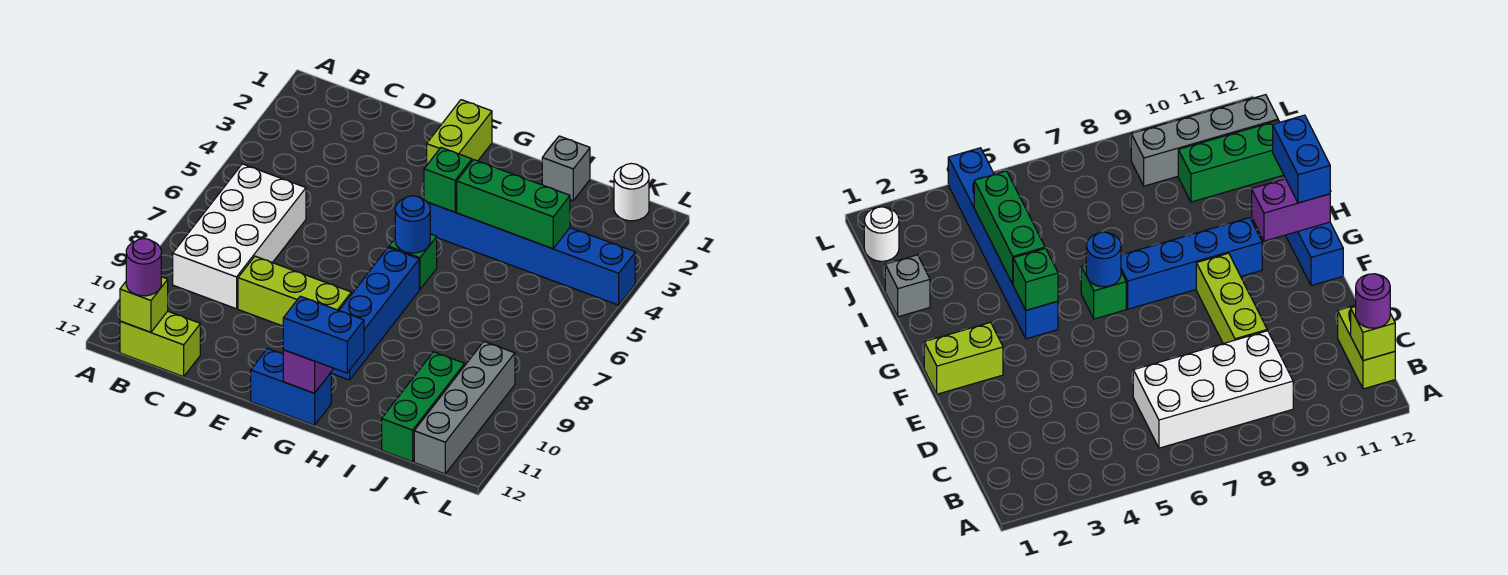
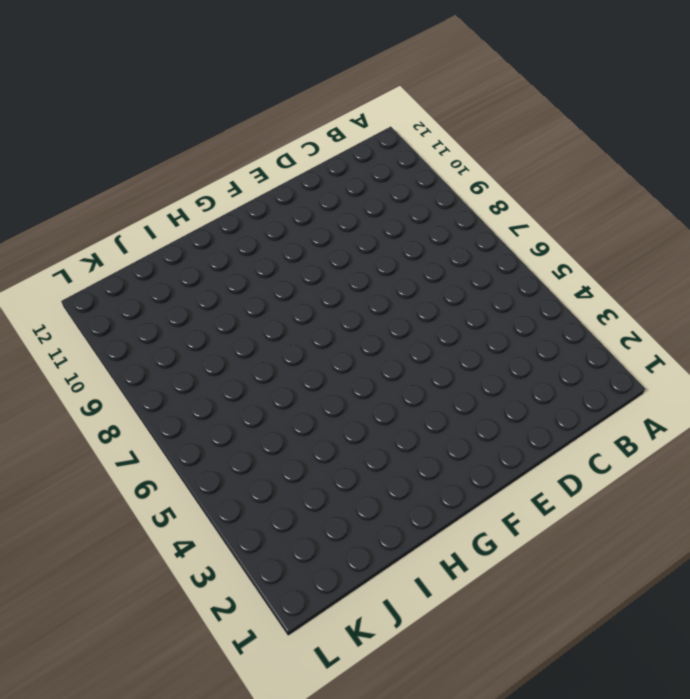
none -> white 2x4 brick [173,164,306,309]
none -> lime 1x2 brick [120,311,200,377]
none -> lime 1x3 brick [238,256,351,326]

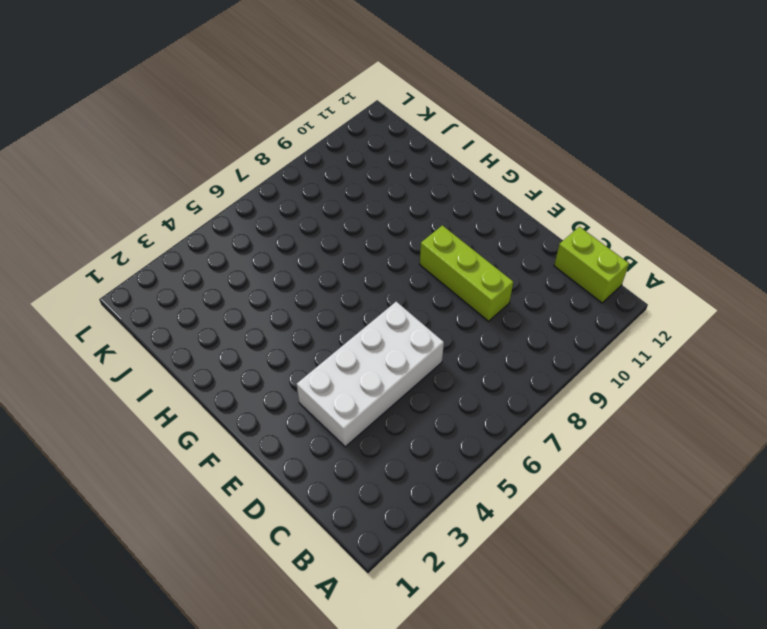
white 2x4 brick [297,301,444,447] -> white 2x4 brick moved to [173,164,306,309]
none -> lime 1x2 brick [427,100,492,165]
none -> blue 1x2 brick [251,348,331,425]
none -> blue 1x6 brick [427,202,635,305]

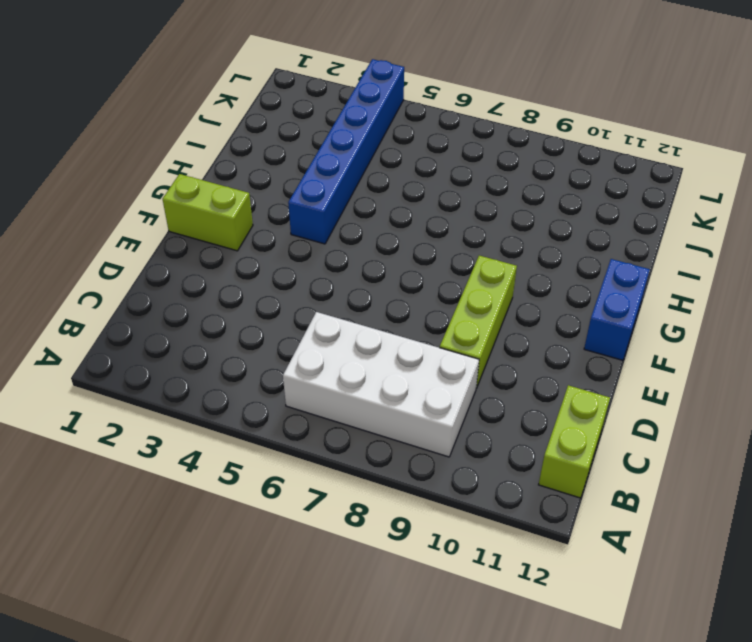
none -> green 1x1 brick [389,234,437,289]
none -> blue 1x4 brick [331,248,419,380]
none -> grey 1x1 brick [542,136,590,201]

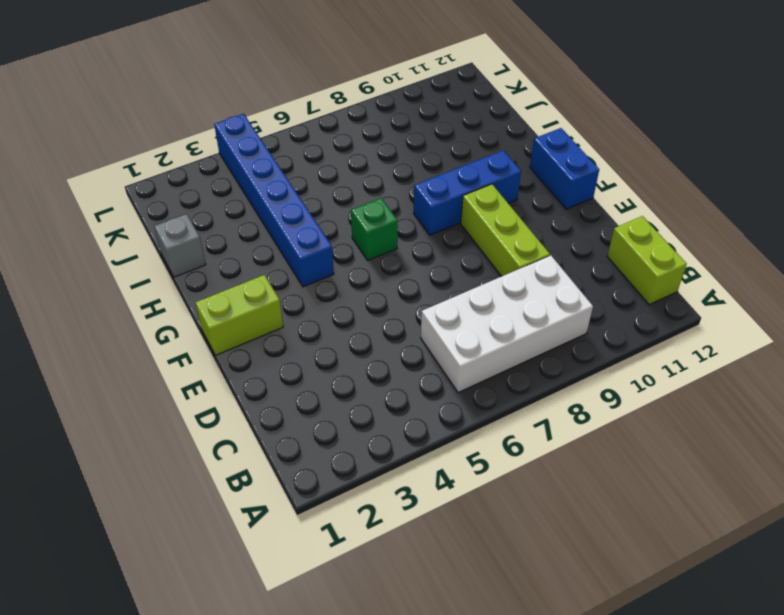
blue 1x3 brick [414,150,521,235] -> blue 1x4 brick [331,248,419,380]
none -> green 1x3 brick [382,352,465,462]
none -> white 1x1 round brick [614,163,649,221]
none -> grey 1x4 brick [414,342,515,474]

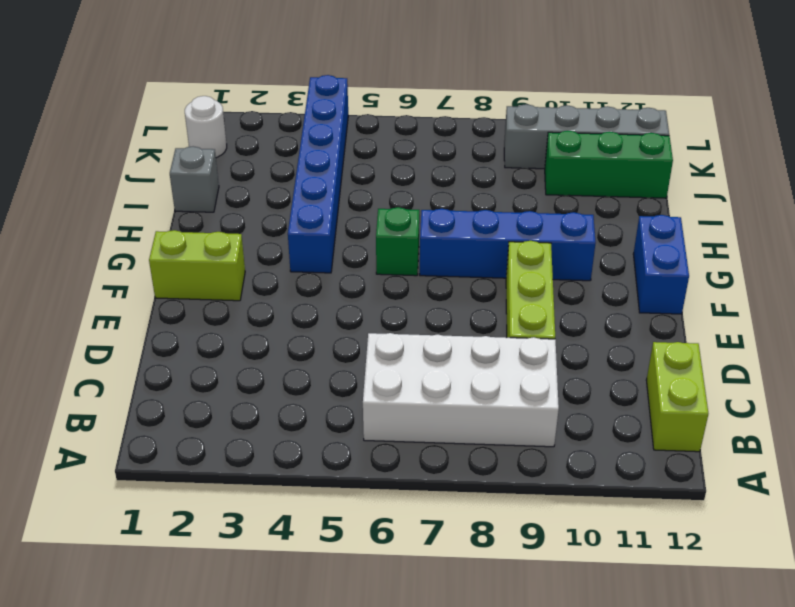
none -> lime 1x1 brick [120,277,168,332]
none -> green 1x1 brick [424,148,472,212]
none -> blue 1x1 round brick [395,196,430,253]

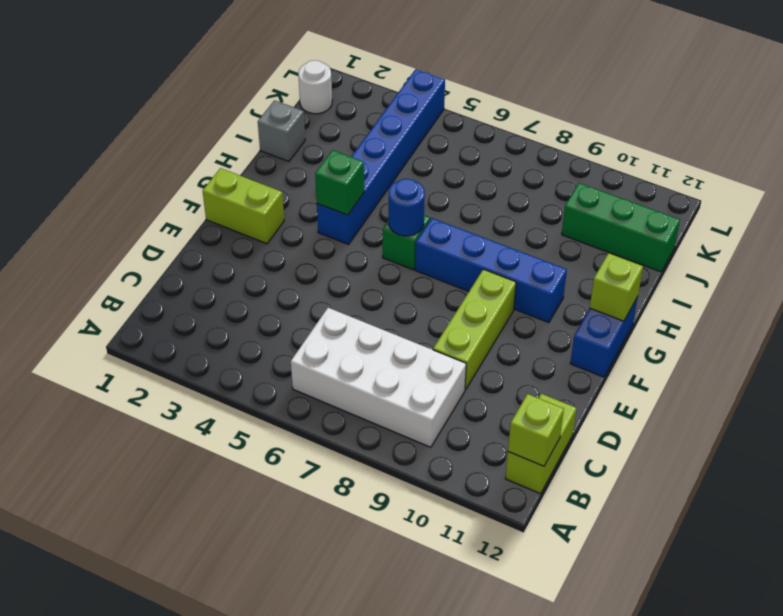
lime 1x1 brick [590,253,643,321] -> purple 1x2 brick [283,350,334,393]
none -> grey 1x4 brick [414,342,515,474]
none -> green 1x3 brick [457,160,570,249]
none -> purple 1x1 round brick [126,239,161,296]

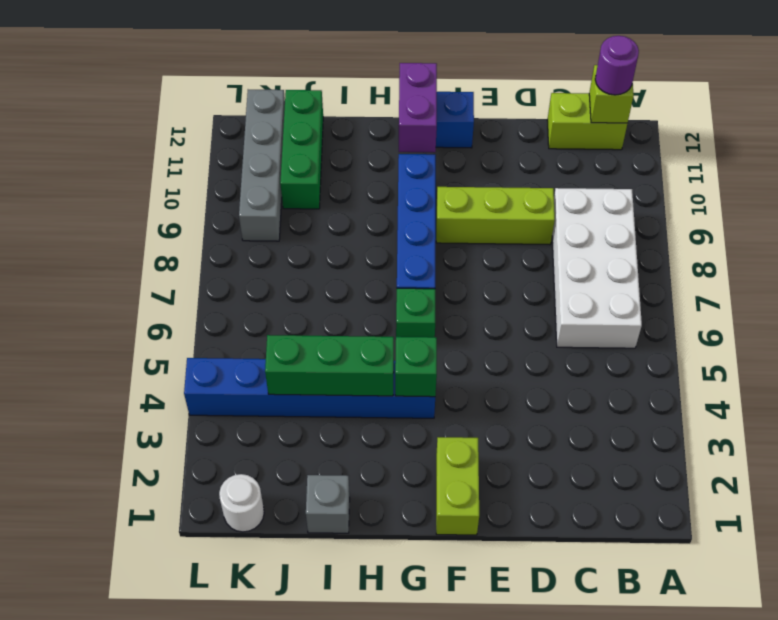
none -> blue 1x1 round brick [395,196,430,253]
none -> blue 1x2 brick [283,296,364,373]

